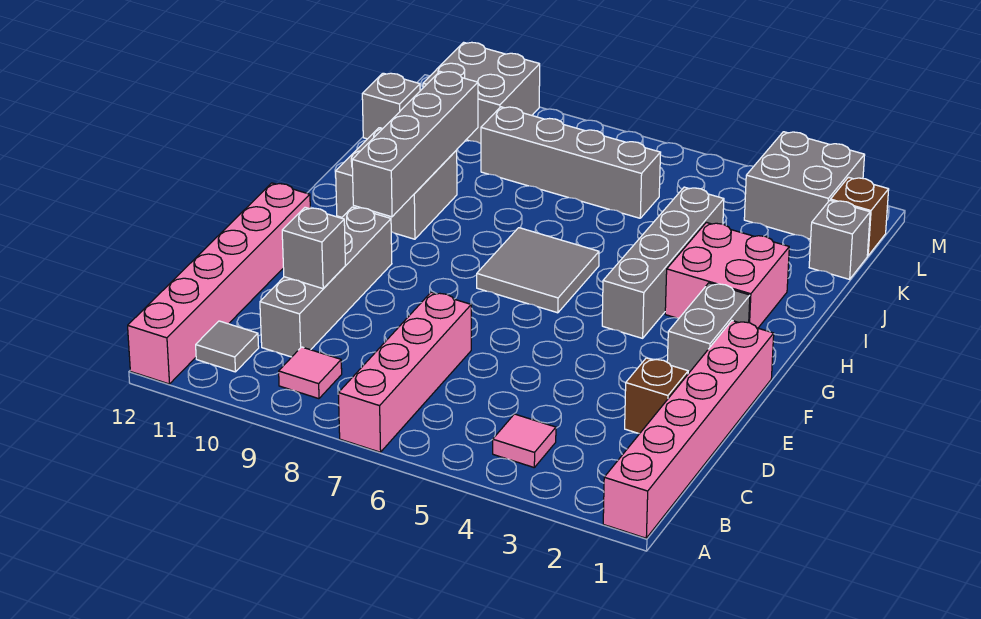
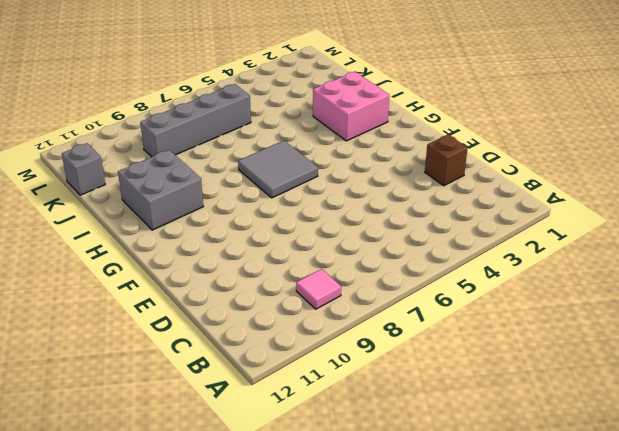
none -> pink 1x6 brick [603,321,774,538]
none -> pink 1x4 brick [338,292,471,452]
none -> pink 1x6 brick [128,183,310,384]

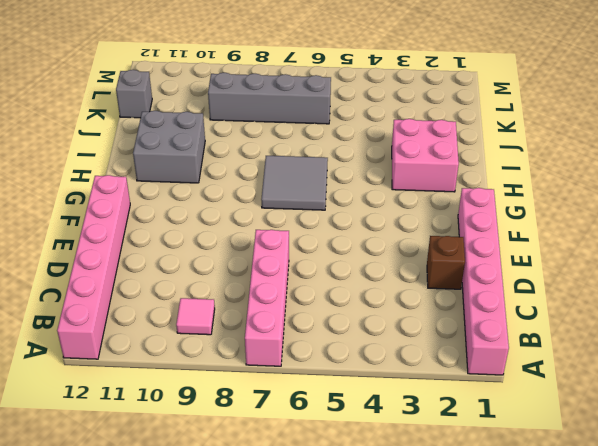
none -> pink 1x1 tile [493,414,556,467]
none -> grey 1x1 tile [196,321,259,372]
none -> grey 1x4 brick [260,207,392,357]

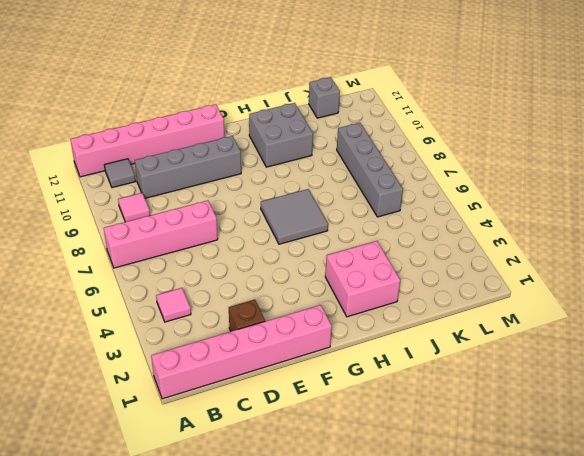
none -> grey 1x2 brick [667,283,750,374]
none -> grey 1x4 brick [602,187,724,338]
none -> grey 1x1 brick [809,200,870,279]

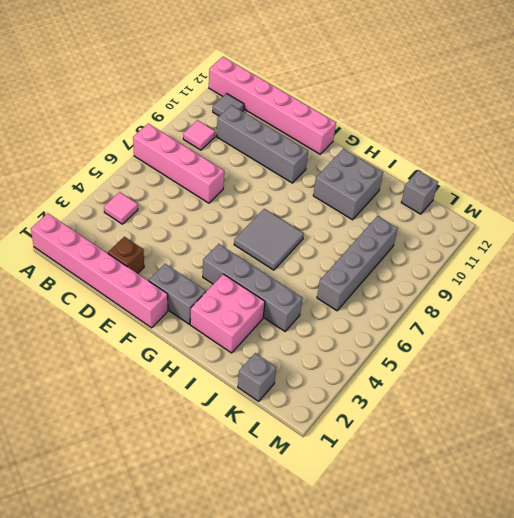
none -> brown 1x1 brick [831,177,889,256]
none -> grey 2x2 brick [744,132,865,239]
none -> grey 2x2 brick [423,42,540,144]

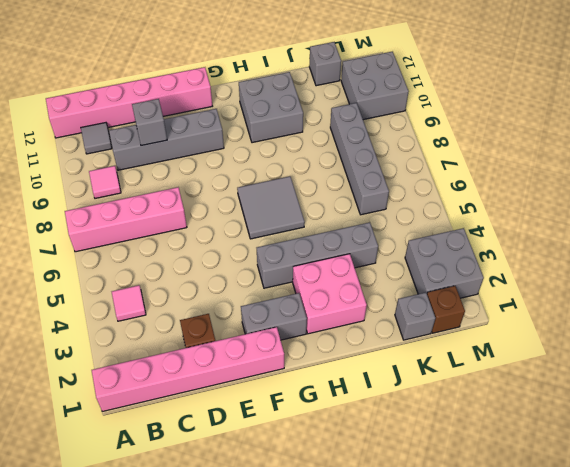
none -> grey 1x4 brick [352,72,478,217]

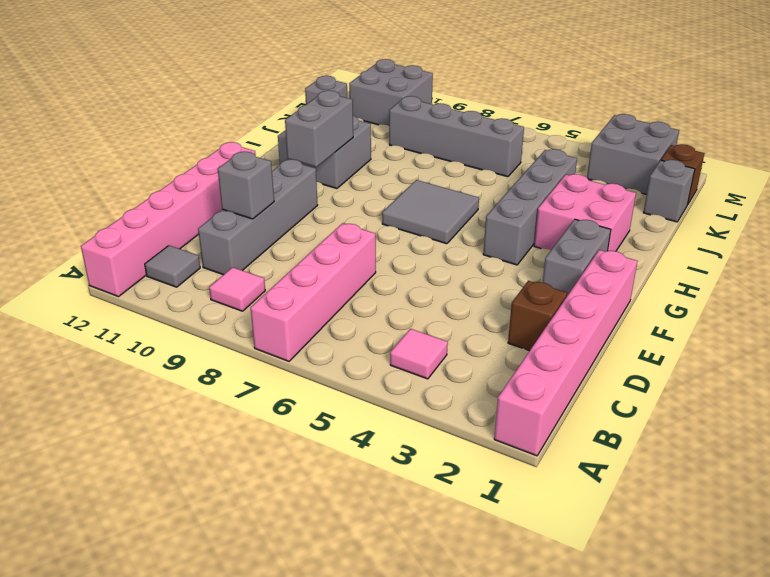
grey 1x2 brick [285,91,353,167] -> grey 1x4 brick [352,72,478,217]

